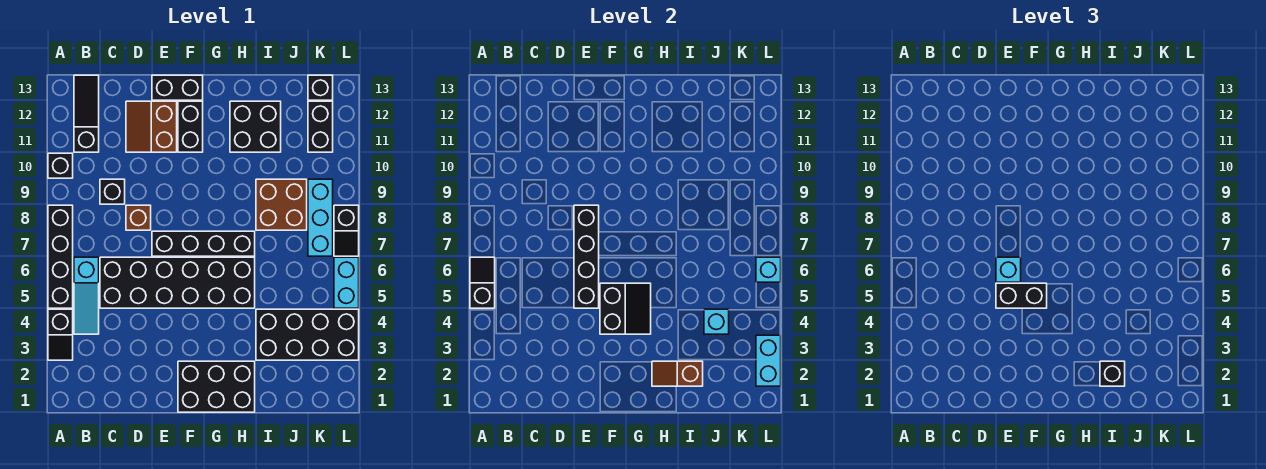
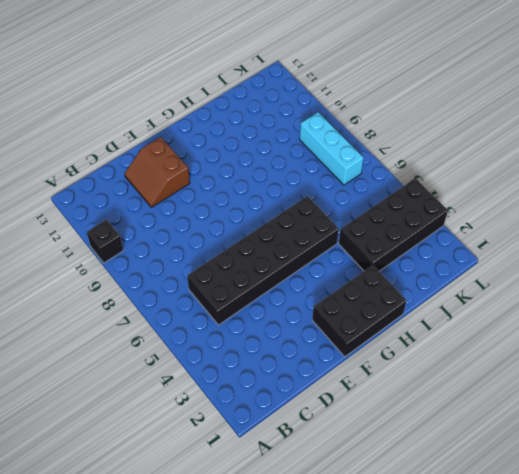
none -> black 1x2 slope [48,309,73,360]
none -> black 1x4 brick [48,205,73,308]
none -> cyan 1x3 slope [74,257,99,334]
none -> black 1x3 slope [74,75,99,152]

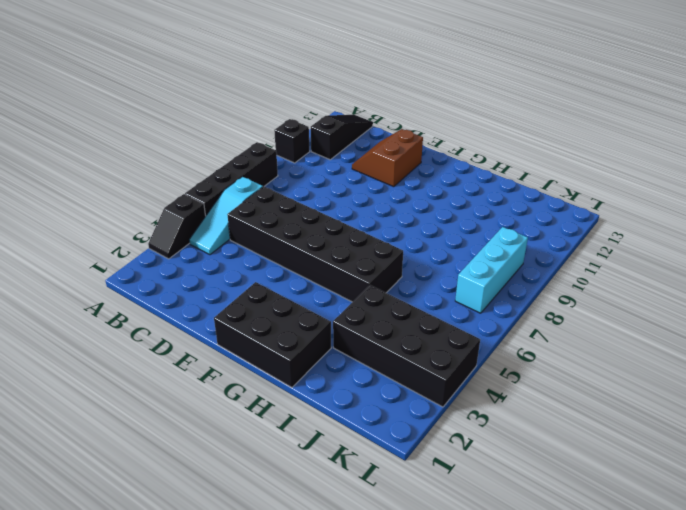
none -> black 1x1 brick [100,179,125,204]
none -> brown 1x1 brick [126,205,151,230]
none -> black 1x4 brick [152,231,255,256]
none -> black 1x2 brick [152,75,203,100]

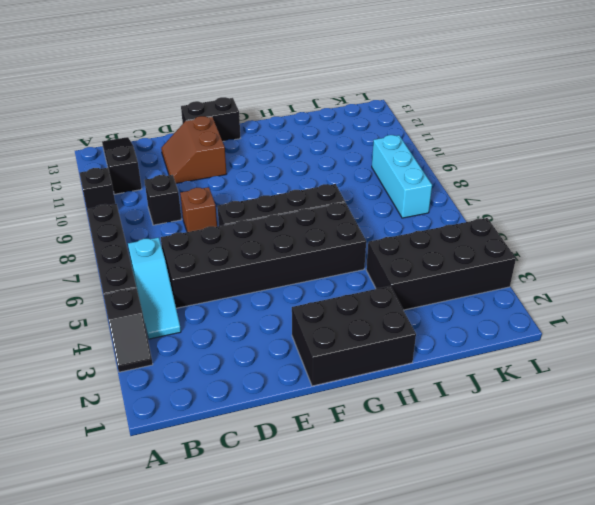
none -> black 1x2 brick [178,101,203,152]
none -> black 2x2 brick [230,101,281,152]
none -> brown 2x2 brick [256,179,307,230]
none -> black 1x2 brick [308,101,333,152]

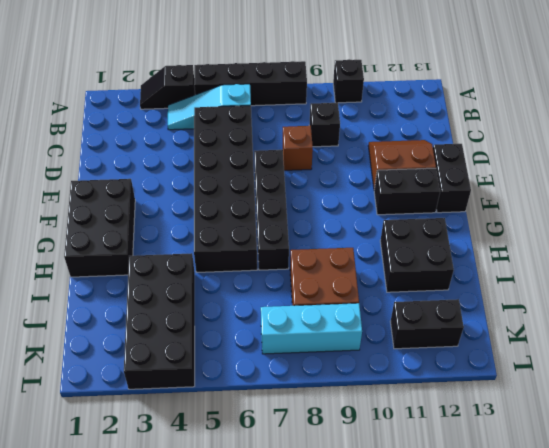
none -> black 1x3 slope [74,75,99,152]
none -> black 1x1 brick [308,75,333,100]
none -> cyan 1x2 brick [334,257,359,308]
none -> black 1x2 slope [334,205,359,256]

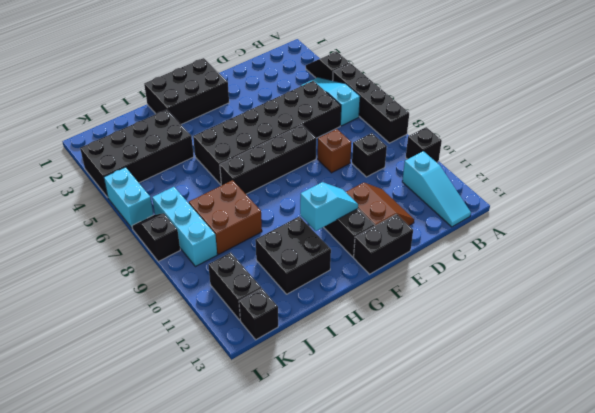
cyan 1x3 slope [402,151,471,227] -> black 1x3 slope [74,75,99,152]
cyan 1x2 slope [300,182,358,231] -> none
none -> black 1x2 slope [470,257,495,308]
none -> black 1x4 brick [574,205,599,308]
none -> black 2x2 slope [600,283,651,334]
none -> brown 1x2 slope [652,361,703,386]

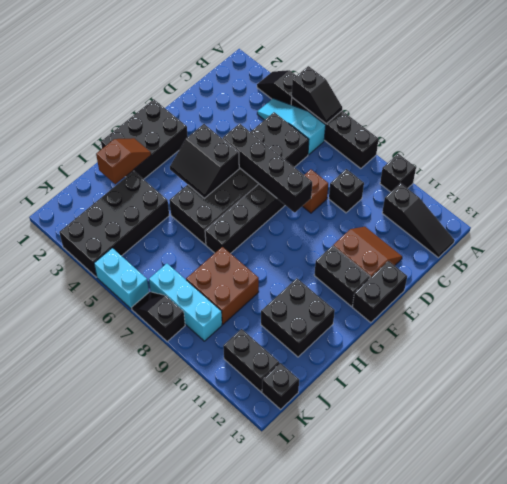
none -> cyan 1x1 brick [704,309,729,334]
none -> cyan 1x2 brick [756,335,781,386]
none -> cyan 1x1 brick [756,257,781,282]
none -> black 1x2 brick [996,283,1047,308]

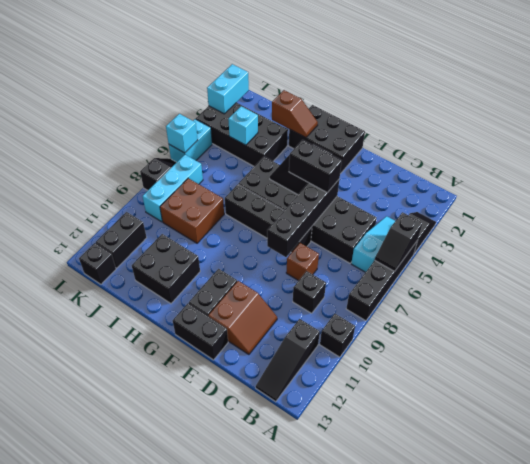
none -> cyan 1x1 brick [996,257,1021,282]
none -> black 1x1 brick [1100,361,1125,386]

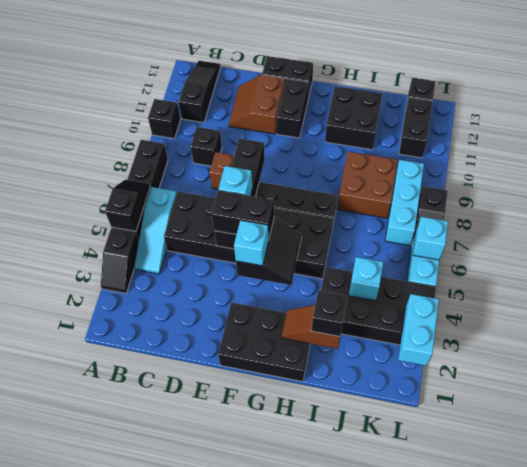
cyan 1x1 brick [234,221,269,266] -> none

